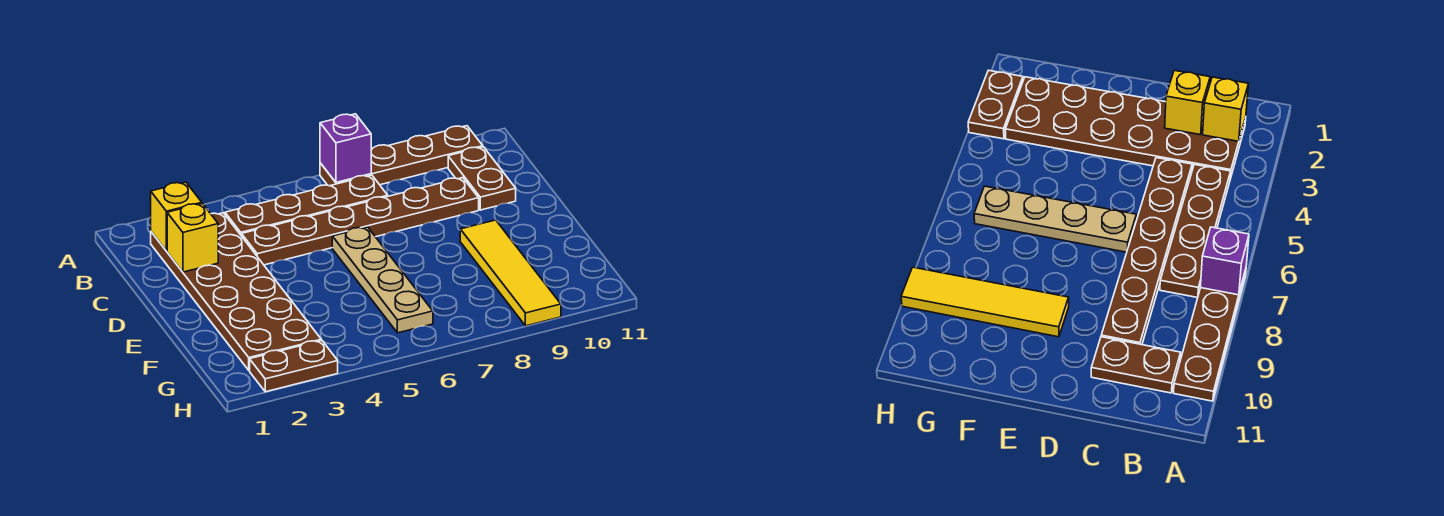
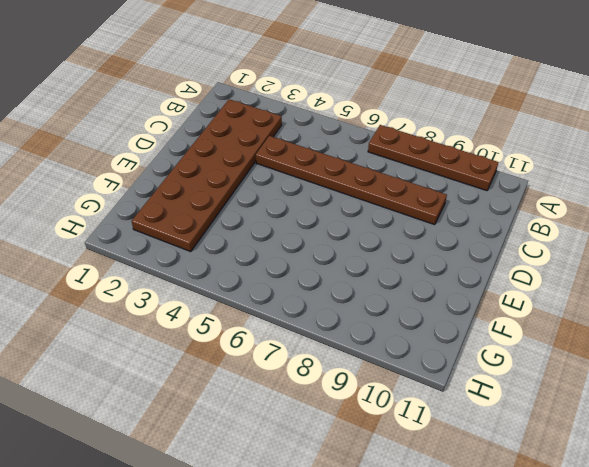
none -> brown 1x4 plate [225,175,388,236]
none -> brown 1x2 plate [448,147,516,210]

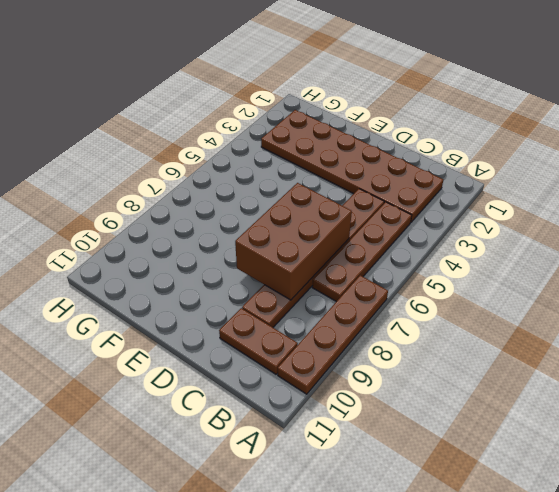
brown 2x3 brick [235,183,352,300] -> none
none -> tan 1x4 plate [332,227,433,333]
none -> yellow 1x4 tile [460,220,561,326]

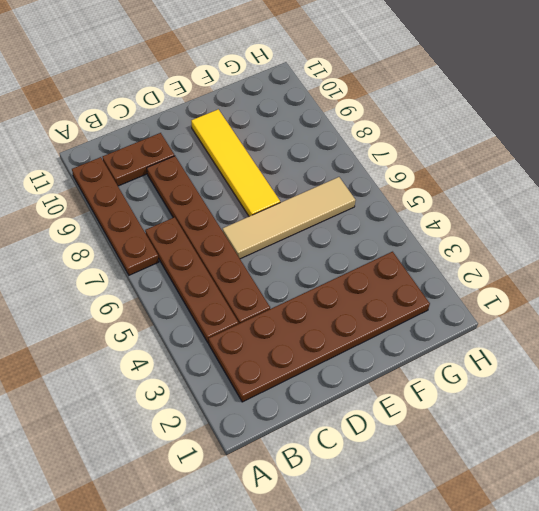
tan 1x4 tile [223,177,356,259] -> tan 1x4 plate [332,227,433,333]
yellow 1x4 tile [191,109,280,216] -> yellow 1x4 tile turned to [460,220,561,326]
none -> brown 1x2 plate [250,340,338,392]
none -> purple 1x1 brick [320,114,371,183]

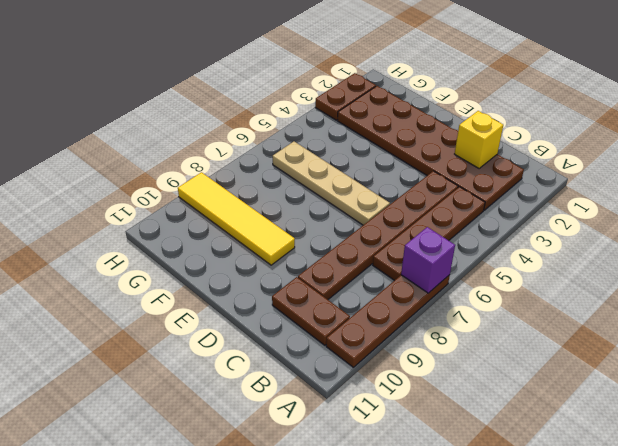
none -> yellow 1x1 brick [151,182,202,251]

